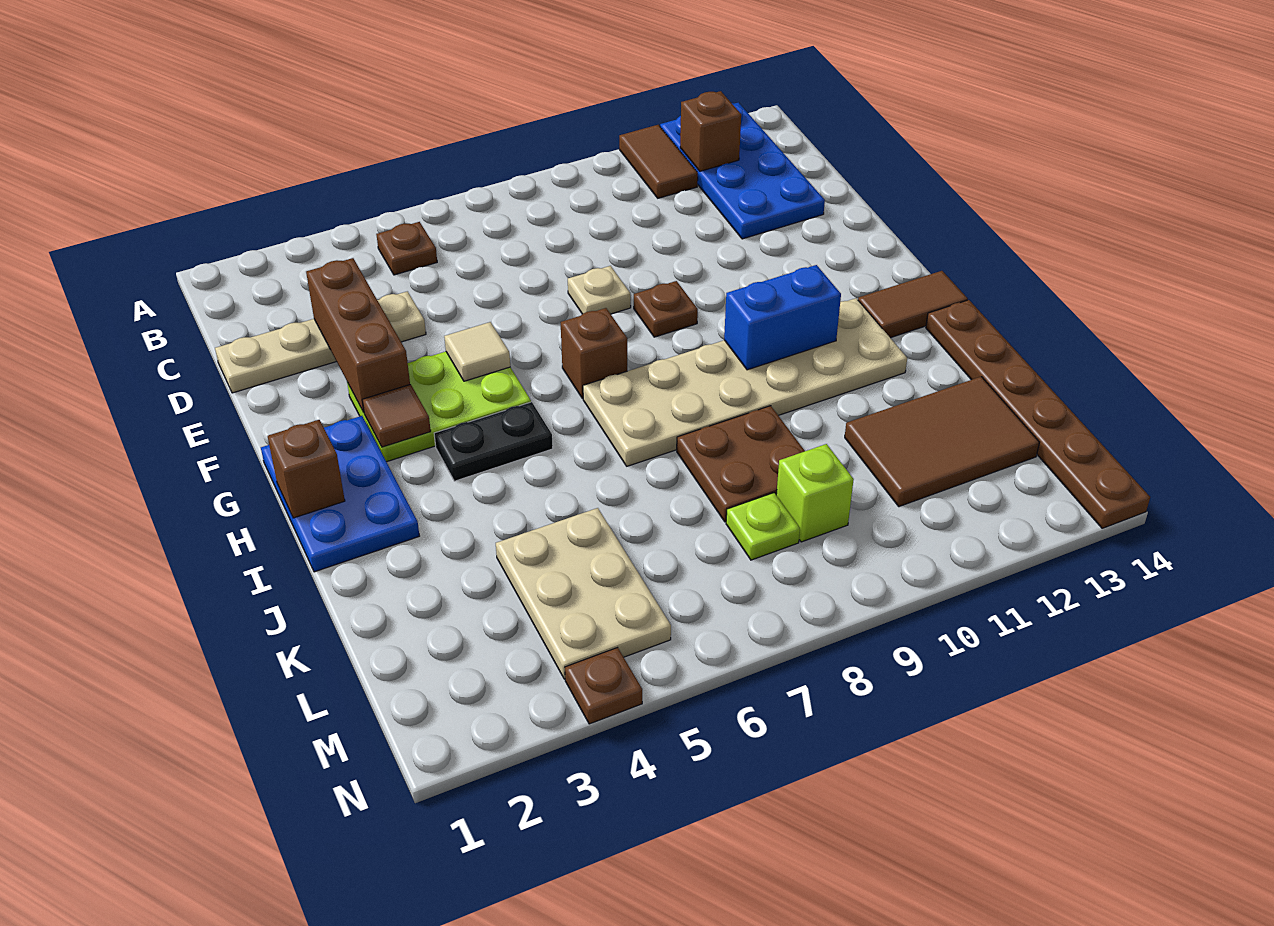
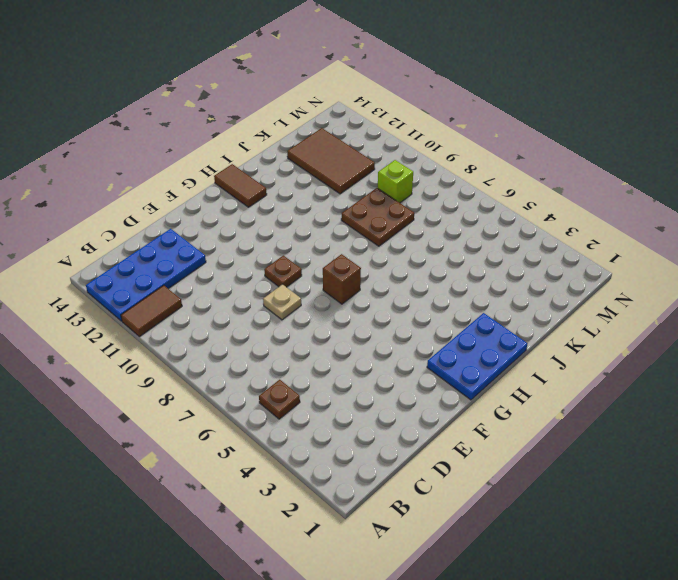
none -> tan 1x4 plate [215,291,426,393]
none -> lime 2x3 plate [347,352,531,462]
none -> black 1x2 plate [434,402,553,481]

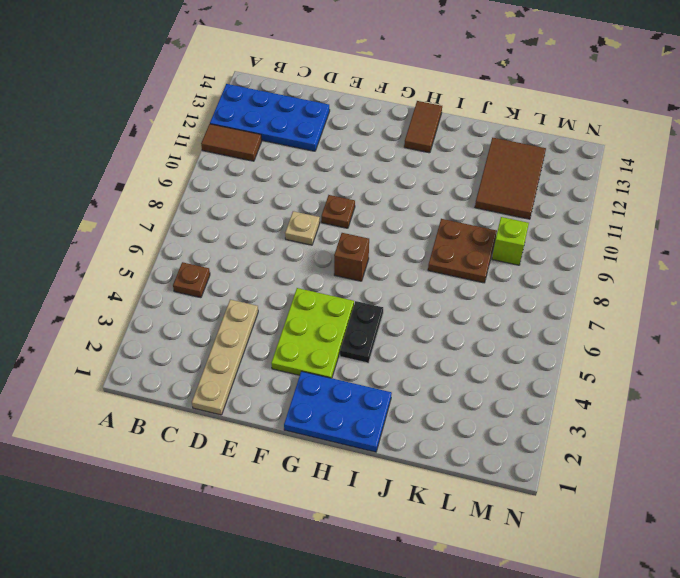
none -> tan 2x6 plate [583,298,907,466]
none -> brown 1x6 plate [926,300,1150,528]
none -> tan 2x3 plate [496,508,671,679]

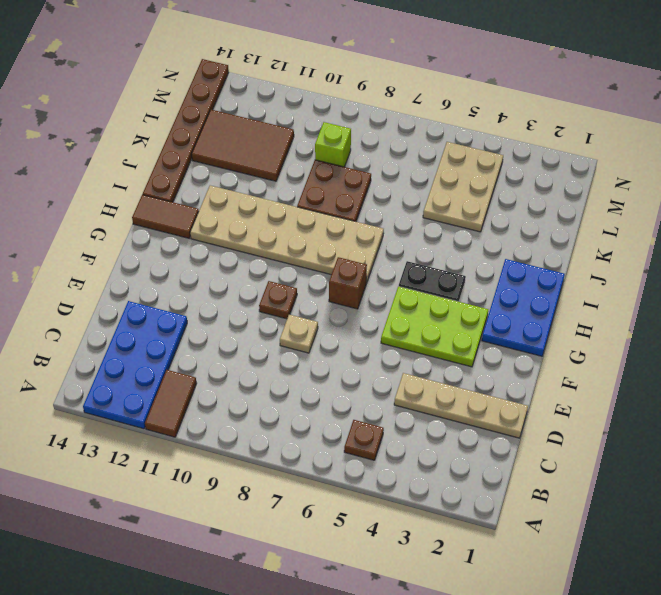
none -> lime 1x1 plate [726,493,800,560]
none -> brown 1x1 plate [565,648,642,724]
none -> brown 1x1 brick [680,91,741,171]

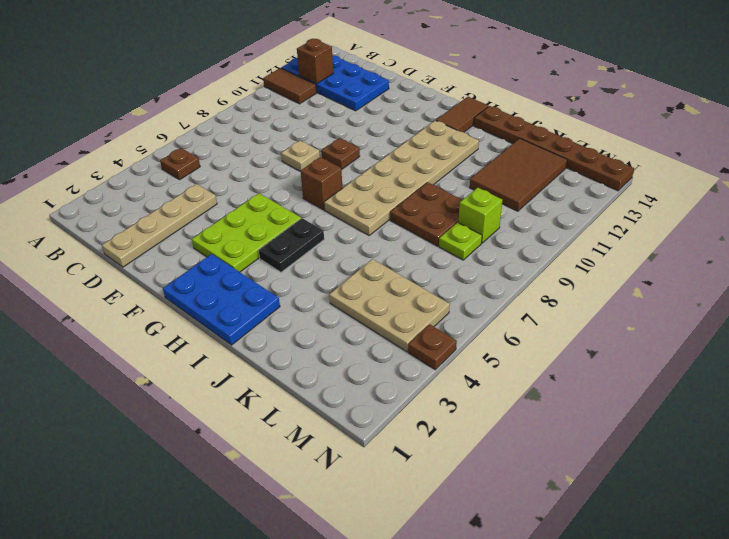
none -> brown 1x3 brick [306,258,410,412]
none -> tan 1x1 tile [444,322,510,381]
none -> brown 1x1 tile [362,384,431,447]

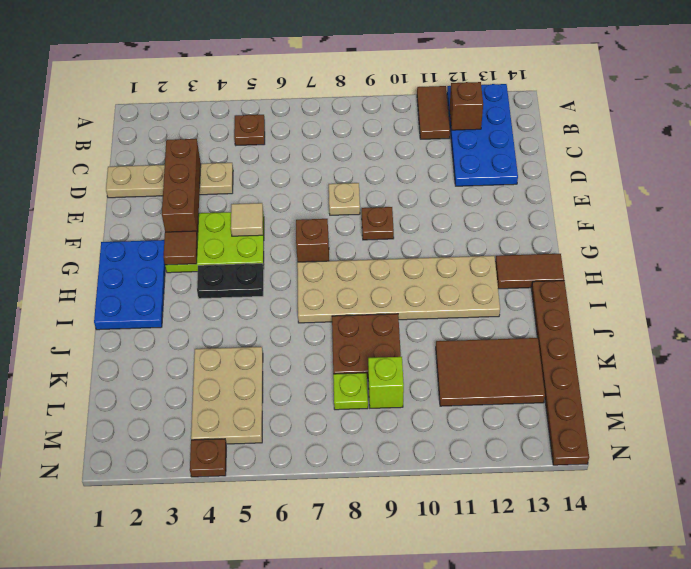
none -> brown 1x1 brick [268,420,345,518]
none -> blue 1x2 brick [724,265,841,370]

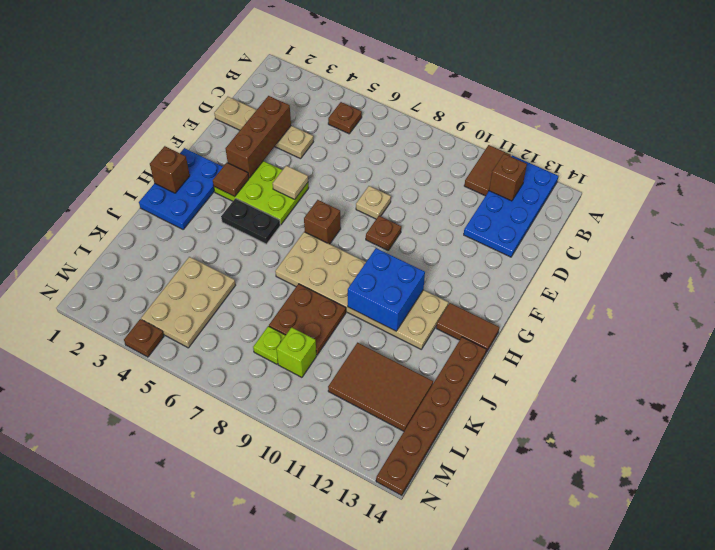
blue 2x2 brick [348,248,425,331] -> blue 1x2 brick [724,265,841,370]

